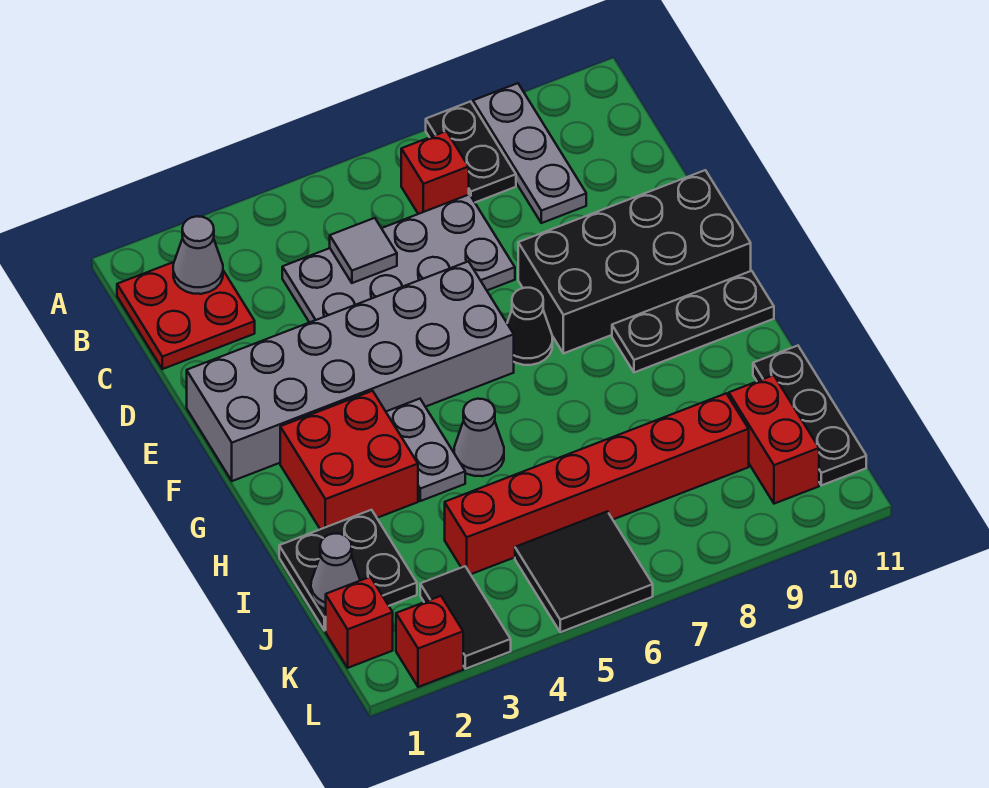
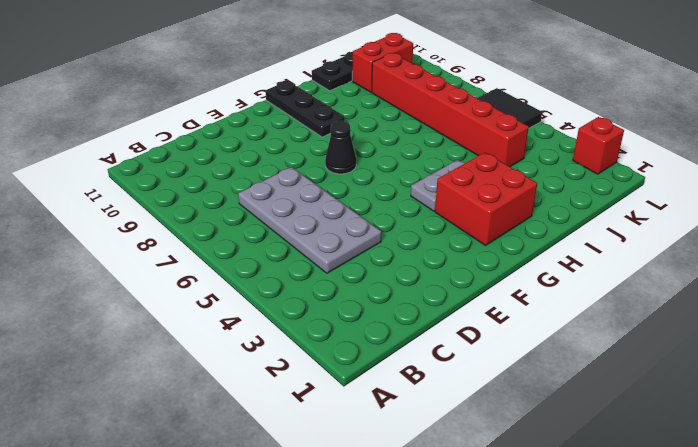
none -> black 1x2 plate [426,101,516,202]
none -> grey 1x3 plate [473,83,586,223]
none -> red 2x2 plate [117,262,255,369]

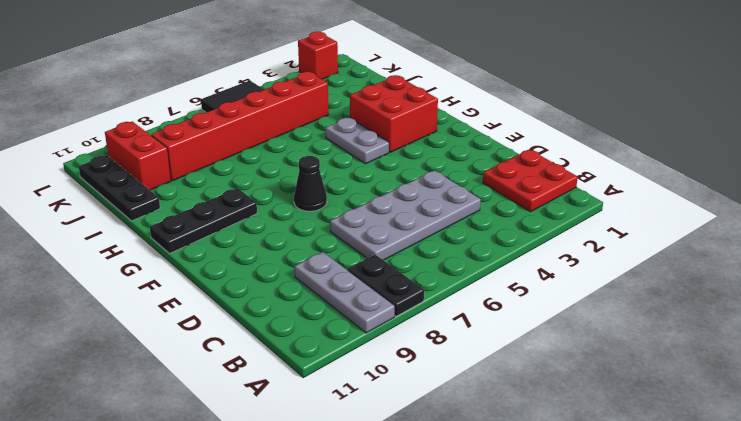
none -> red 1x1 brick [401,131,469,214]
none -> grey 2x6 brick [187,261,514,481]
none -> black 2x4 brick [518,170,751,353]

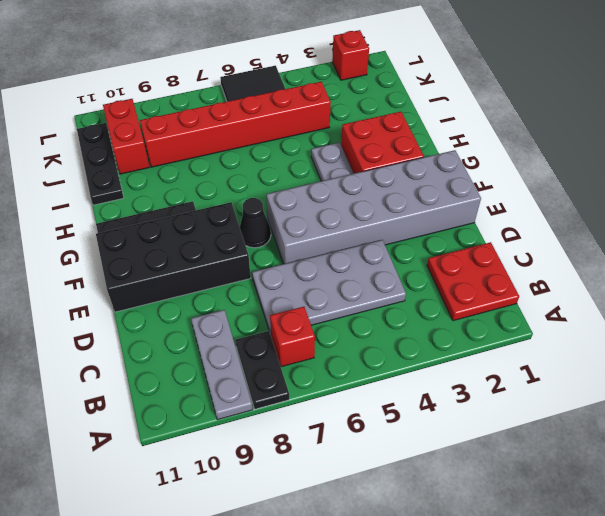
none -> grey 1x1 cone [454,399,504,476]
none -> black 2x2 plate [279,510,417,631]
none -> red 1x1 brick [326,577,393,668]

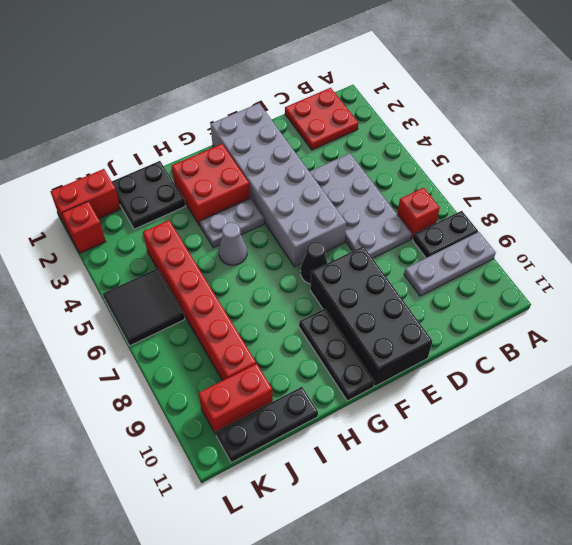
red 1x2 brick [51,169,121,229] -> red 1x1 brick [326,577,393,668]
none -> black 1x2 tile [420,566,511,669]
none -> grey 1x1 cone [173,216,223,294]
none -> grey 1x1 tile [330,218,397,283]

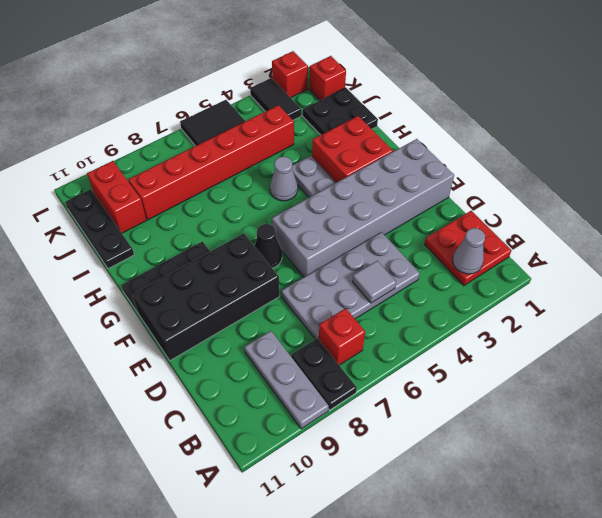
none -> grey 1x1 cone [311,534,360,609]

